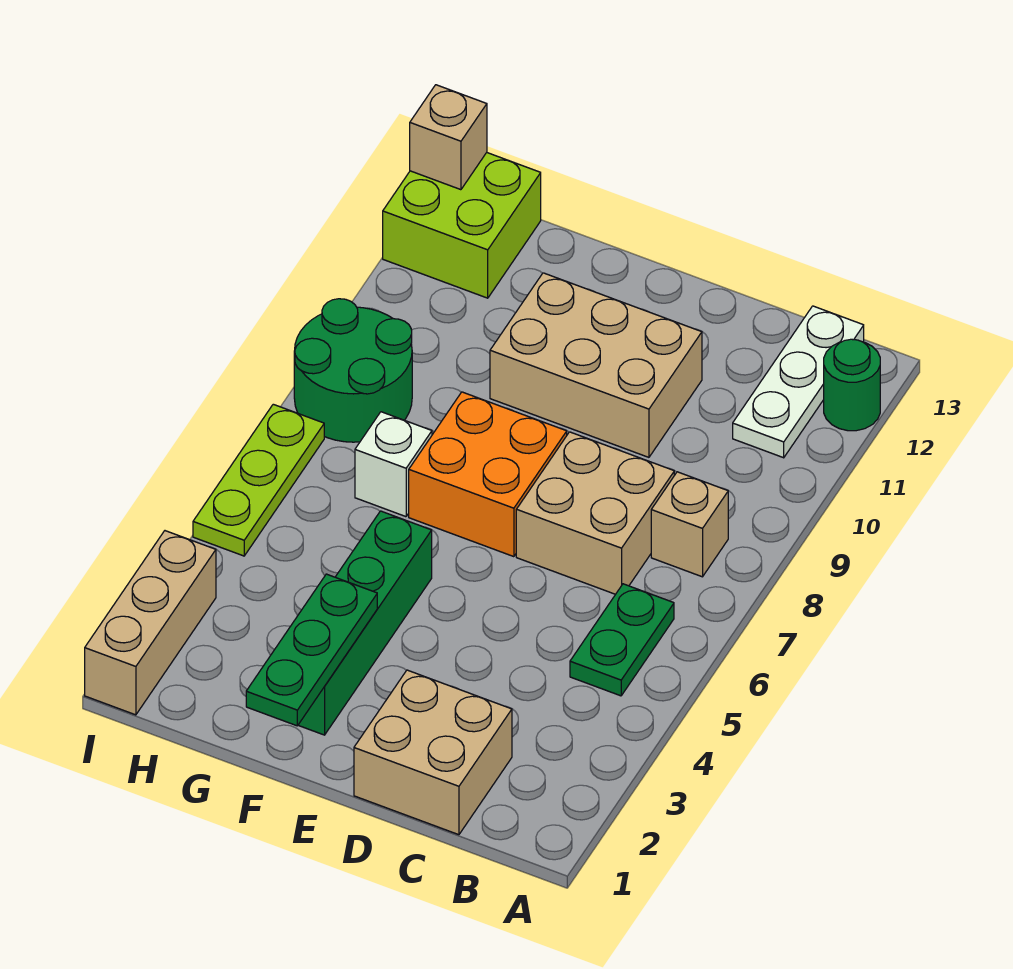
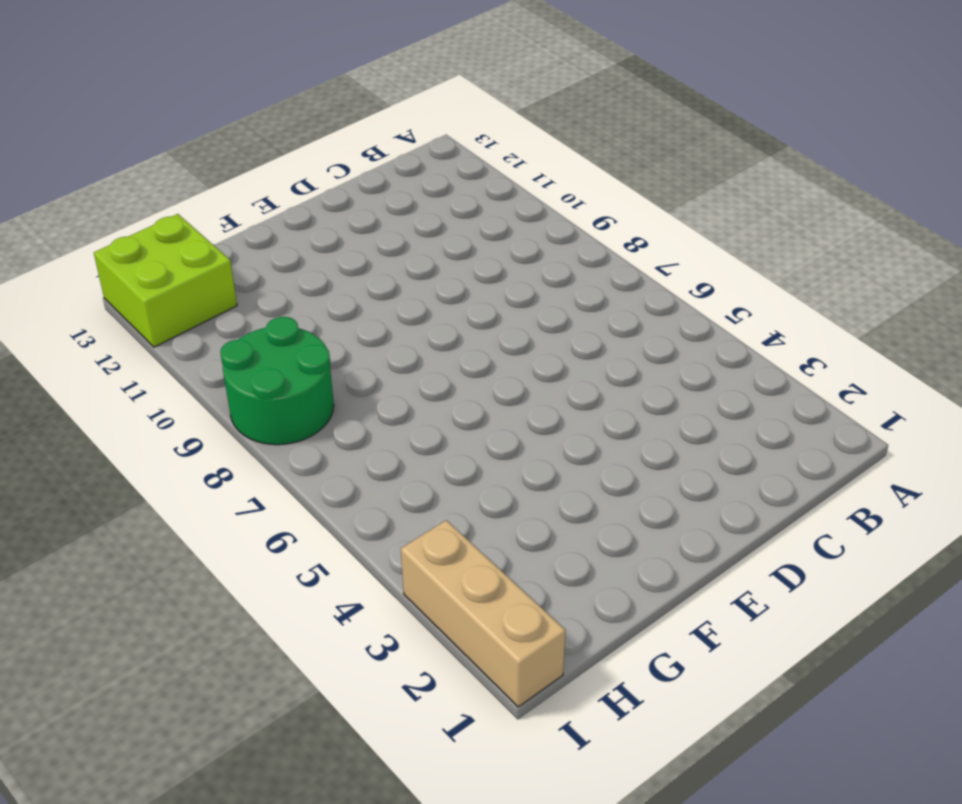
none -> green 1x1 round brick [824,339,880,431]
none -> green 1x2 plate [570,584,674,696]
none -> tan 1x1 brick [651,472,728,577]

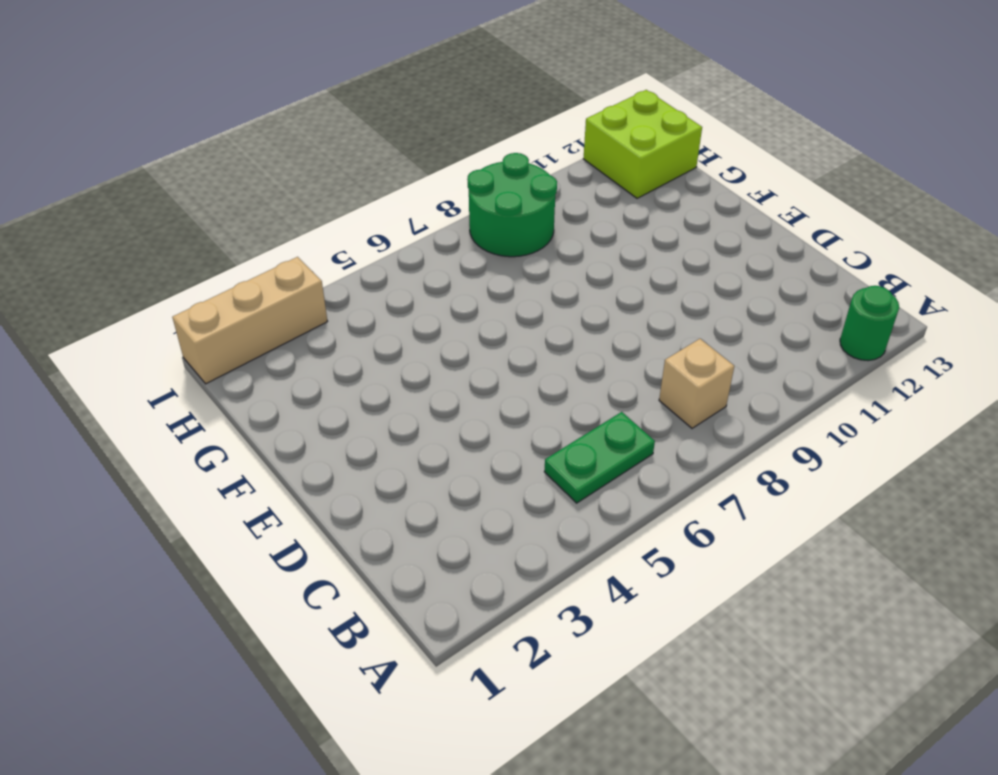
none -> white 1x3 plate [733,306,864,458]
none -> tan 2x2 brick [354,670,512,835]
none -> tan 2x2 brick [516,432,674,594]

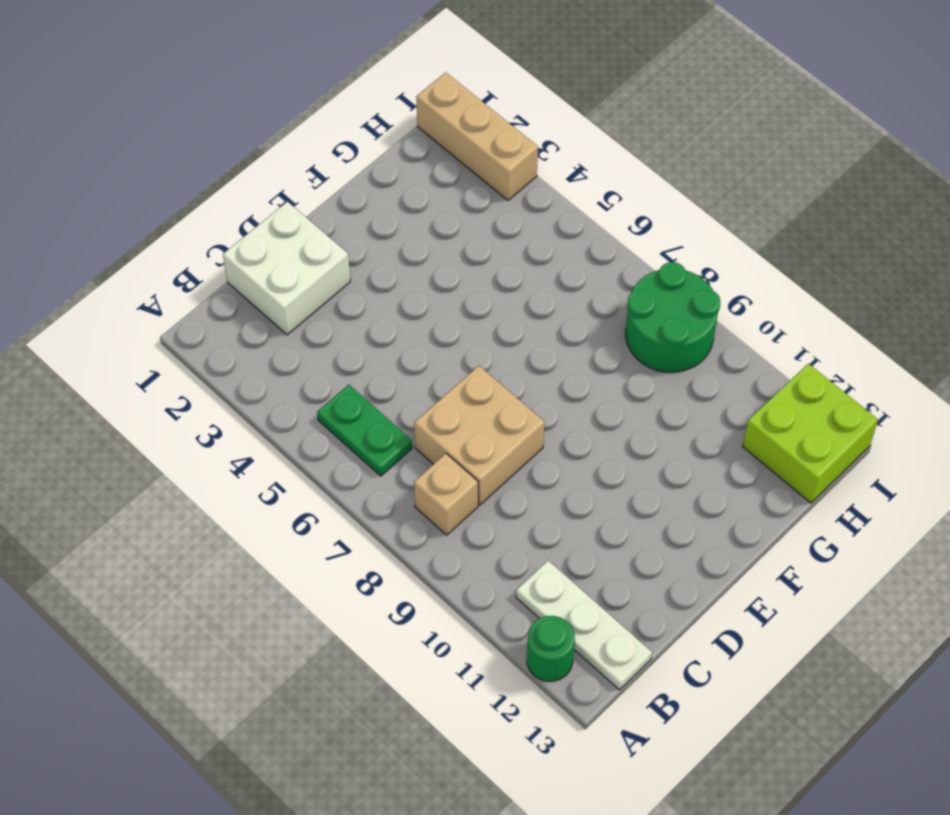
white 2x2 brick [223,202,350,335] -> tan 2x2 brick [354,670,512,835]
none -> tan 2x3 brick [490,273,702,457]
none -> orange 2x2 brick [409,392,567,557]
none -> green 1x4 brick [298,511,432,735]

